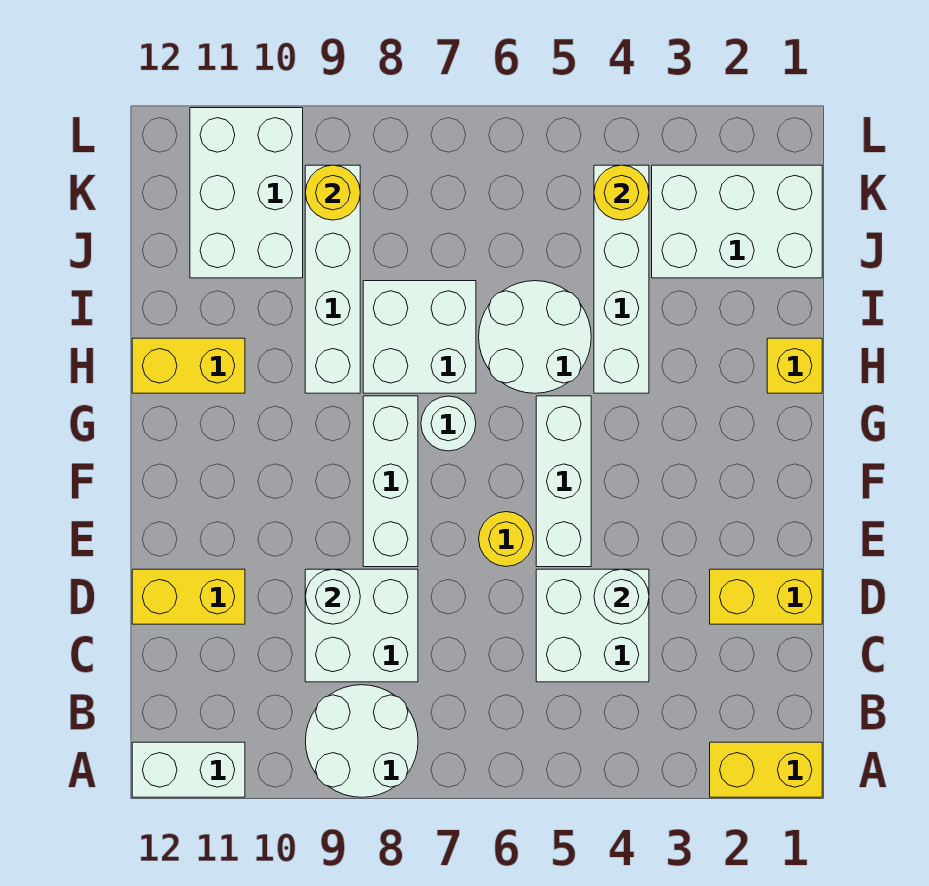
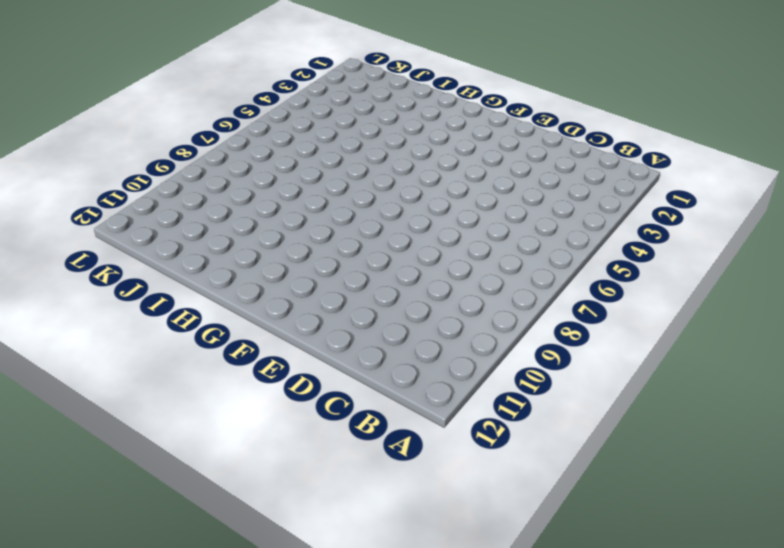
none -> yellow 1x2 brick [710,742,822,797]
none -> white 2x2 round brick [306,685,418,797]
none -> white 1x2 brick [132,742,245,797]

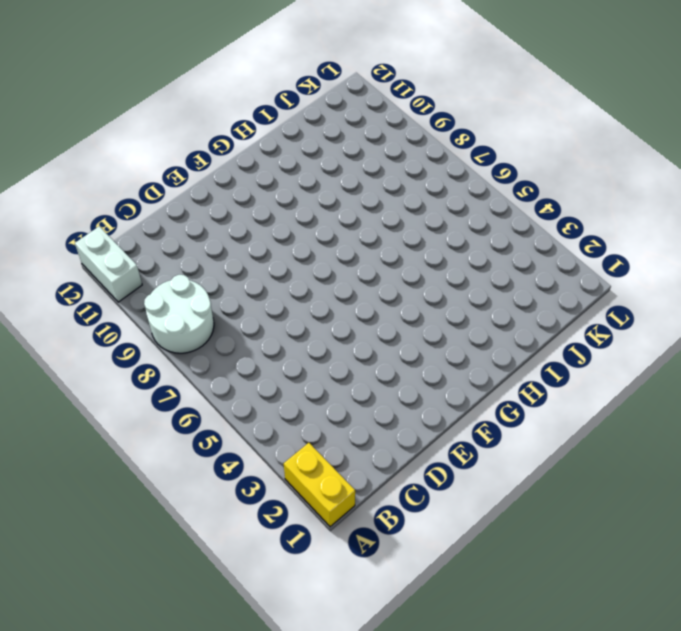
none -> white 2x2 brick [536,569,649,682]
none -> white 2x2 brick [305,569,418,682]
none -> yellow 1x2 brick [710,569,822,624]

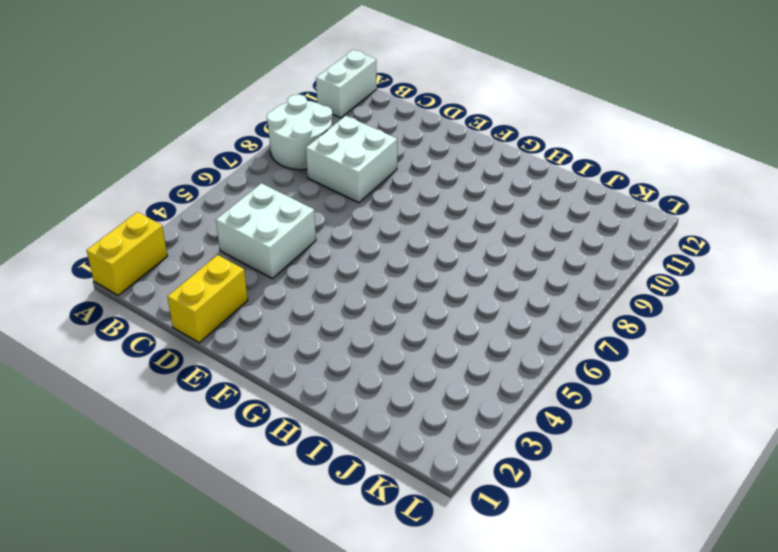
none -> yellow 1x2 brick [132,569,245,624]
none -> white 1x3 brick [536,396,591,567]
none -> yellow 1x1 round brick [479,512,534,566]

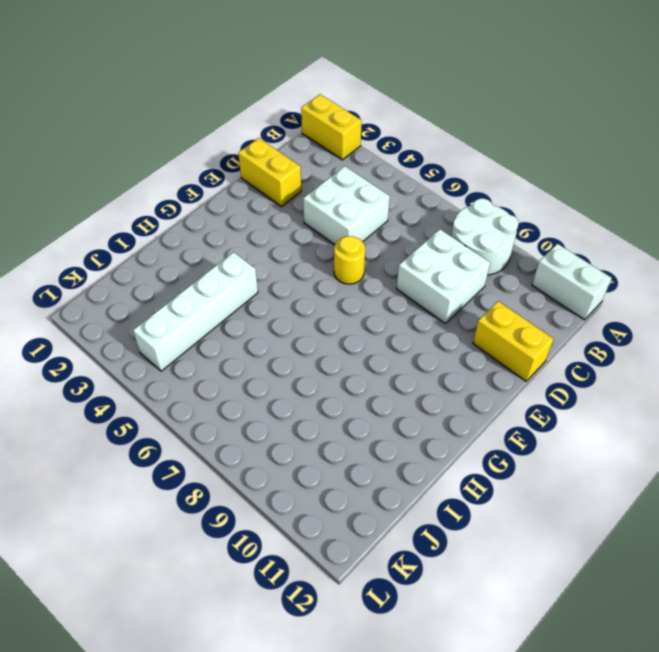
none -> white 1x3 brick [536,396,591,567]
none -> white 1x3 brick [363,396,418,567]
none -> white 1x1 round brick [421,396,476,451]

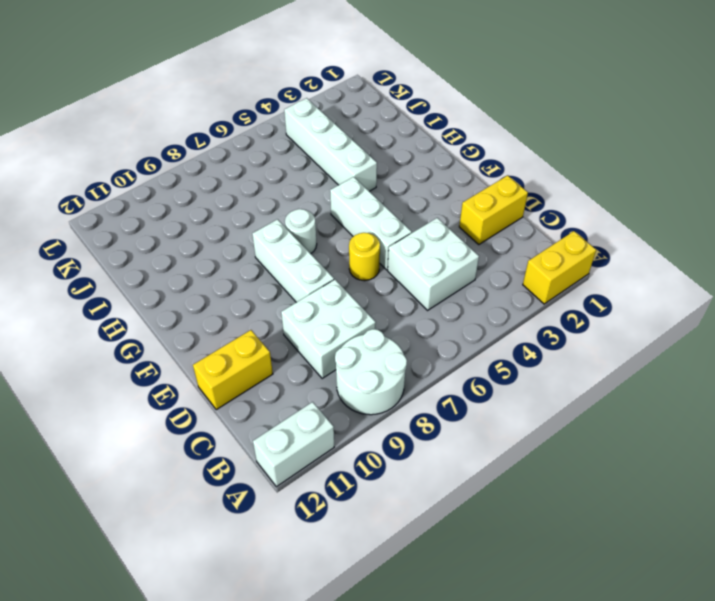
none -> yellow 1x1 brick [767,338,822,393]
none -> white 2x2 round brick [479,281,591,393]
none -> white 2x2 brick [363,281,476,393]

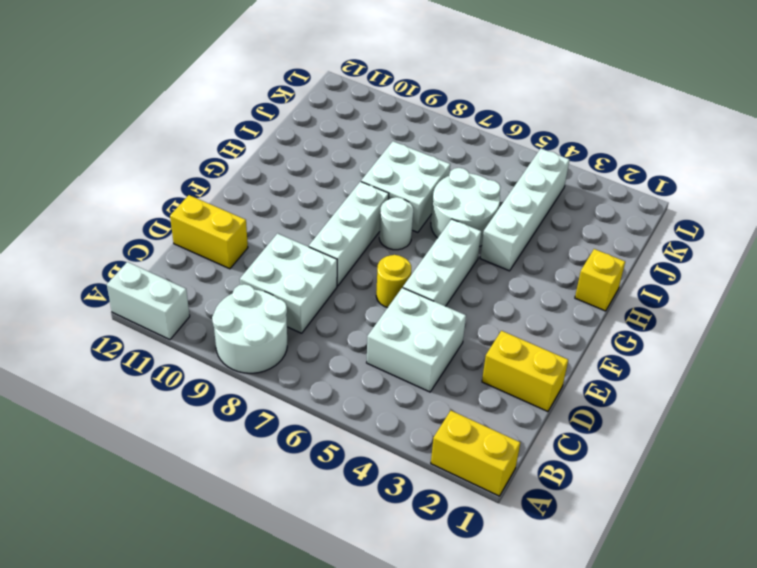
none -> white 1x4 brick [305,165,360,393]
none -> yellow 1x2 brick [132,338,245,393]
none -> white 2x3 brick [652,165,822,278]

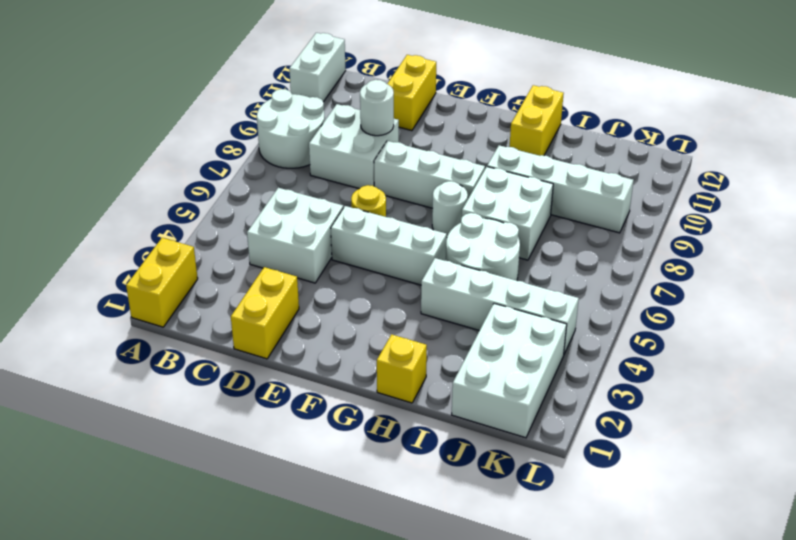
none -> white 2x3 brick [190,108,303,278]
none -> white 1x1 round brick [594,569,649,624]
none -> yellow 1x1 round brick [594,165,649,220]

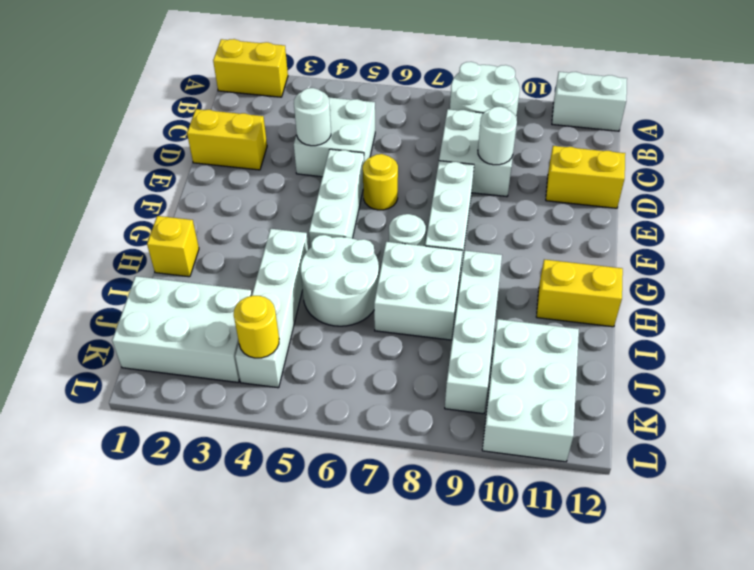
none -> yellow 1x1 round brick [305,165,360,220]

